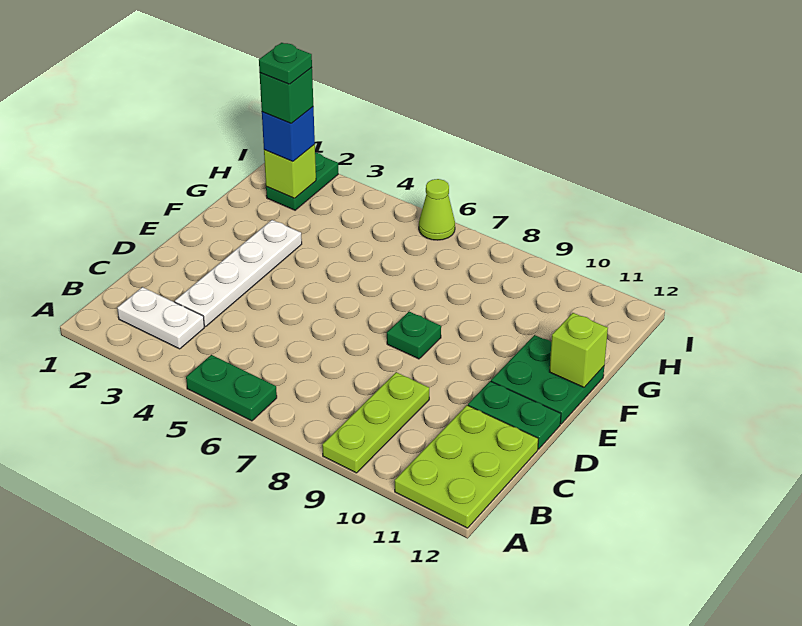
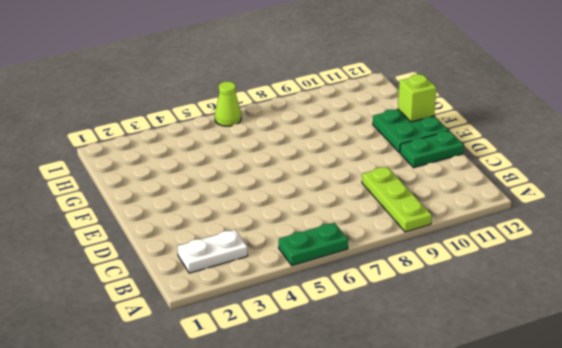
none -> lime 2x3 plate [395,405,538,528]
none -> white 1x4 plate [175,220,302,327]
none -> green 1x1 plate [387,312,441,359]

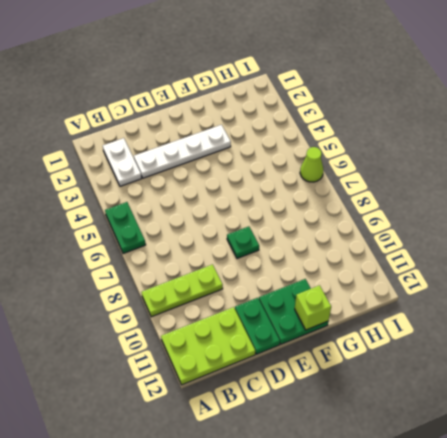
none -> green 1x2 plate [266,153,338,210]
none -> lime 1x1 brick [264,144,316,198]
none -> blue 1x1 brick [262,107,315,162]

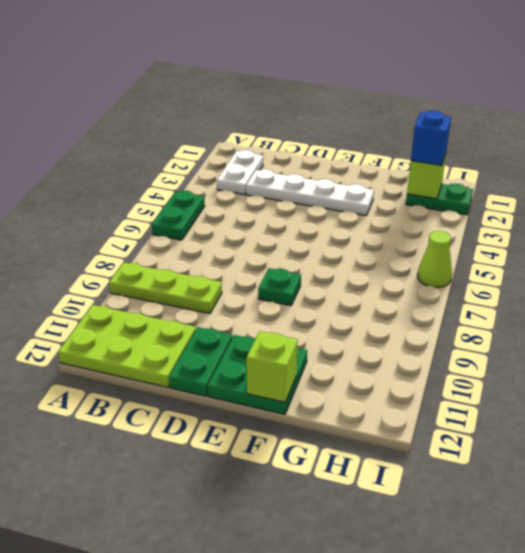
none -> green 1x1 brick [260,67,313,123]
none -> green 1x1 plate [259,43,312,84]

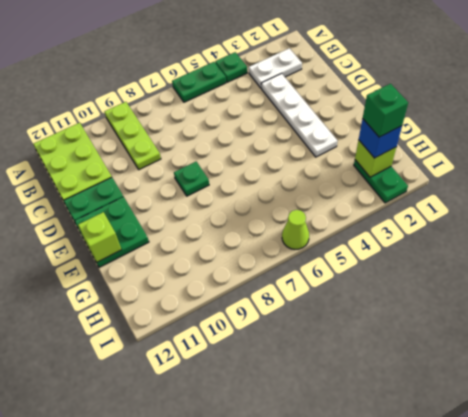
green 1x1 plate [215,52,247,82] -> green 1x1 plate moved to [259,43,312,84]

